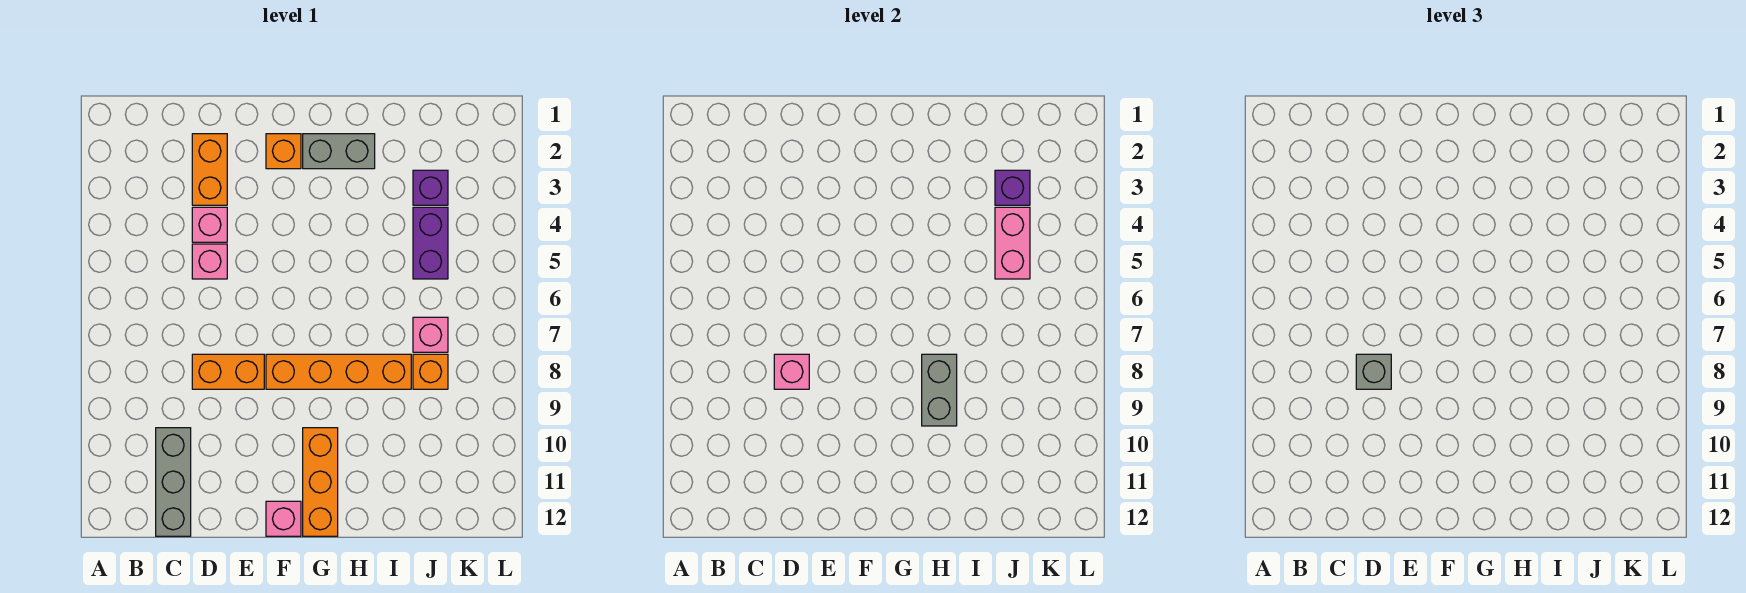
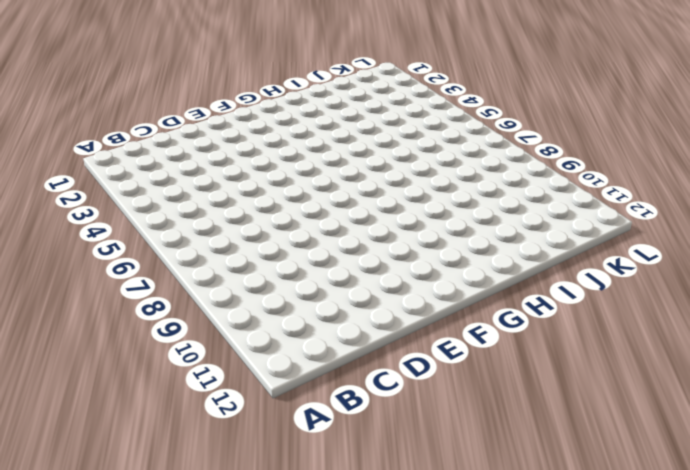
none -> grey 1x3 brick [156,428,191,536]
none -> orange 1x2 brick [192,134,227,205]
none -> pink 1x1 brick [192,207,227,242]

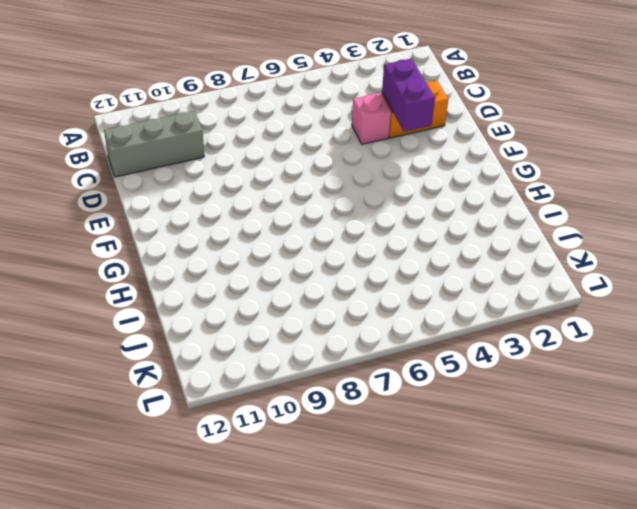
purple 1x2 brick [382,59,435,132] -> purple 1x2 brick turned to [413,207,448,279]
none -> pink 1x1 brick [192,244,227,279]
none -> orange 1x2 brick [192,354,264,389]
none -> orange 1x1 brick [266,134,301,169]

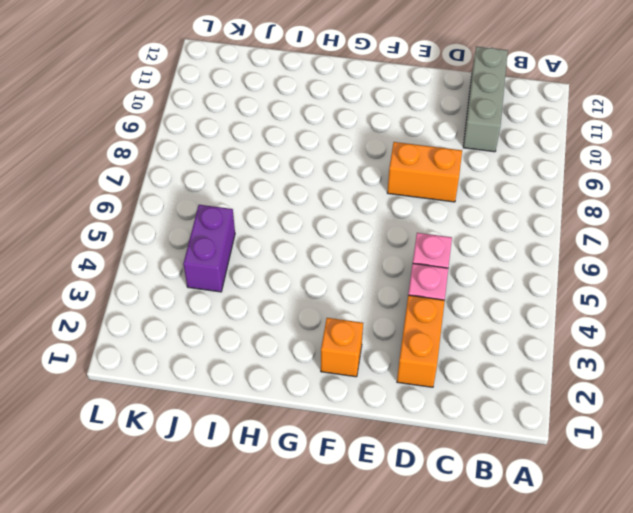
none -> orange 1x4 brick [266,354,411,389]
none -> pink 1x1 brick [266,501,301,536]
none -> grey 1x2 brick [303,134,375,169]

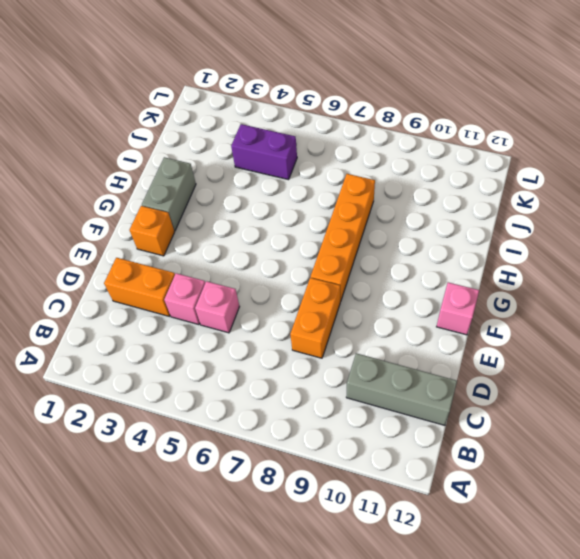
none -> orange 1x3 brick [303,428,338,536]
none -> purple 1x1 brick [413,170,448,205]
none -> pink 1x1 brick [413,317,448,352]

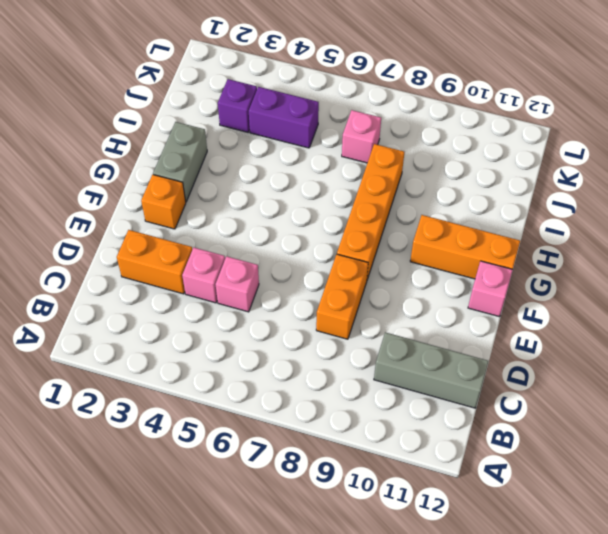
none -> orange 1x1 brick [413,354,448,389]
none -> pink 1x1 brick [774,354,809,389]
none -> grey 1x2 brick [922,354,957,426]

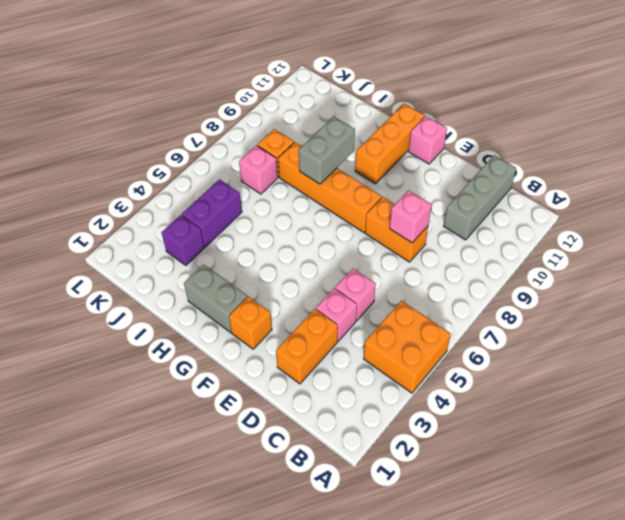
orange 2x2 brick [364,301,451,393] -> none
none -> purple 1x1 brick [995,170,1030,205]
none -> pink 1x2 brick [995,207,1030,279]
none -> grey 1x1 brick [1356,354,1391,389]

